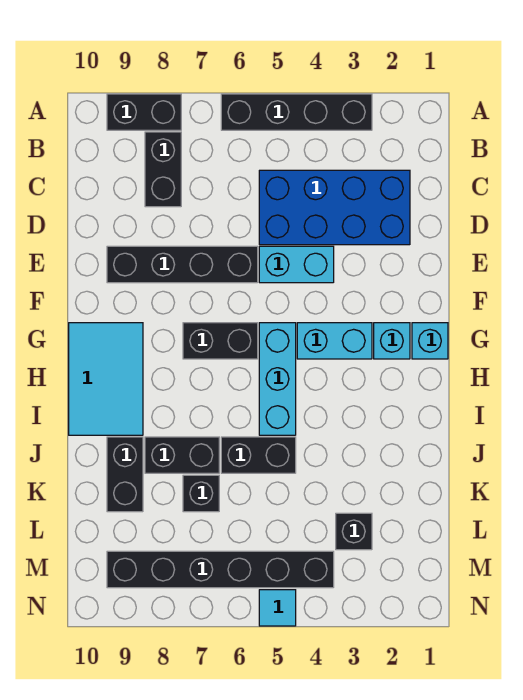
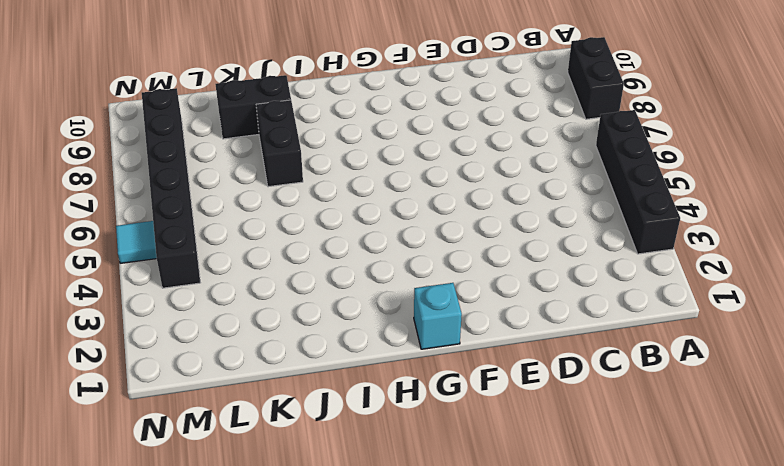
none -> black 1x2 brick [145,132,181,207]
none -> blue 2x4 brick [259,170,410,245]
none -> cyan 1x2 brick [259,246,334,283]

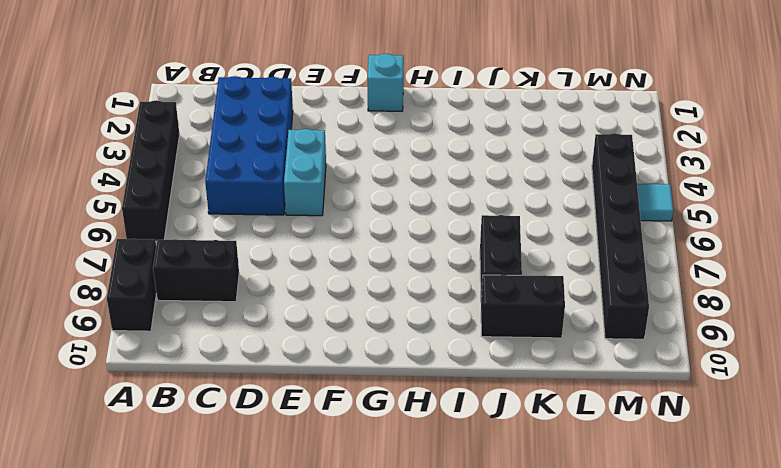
none -> black 1x4 brick [107,246,258,283]
none -> cyan 1x1 brick [374,323,410,359]
none -> cyan 1x2 brick [297,323,372,359]

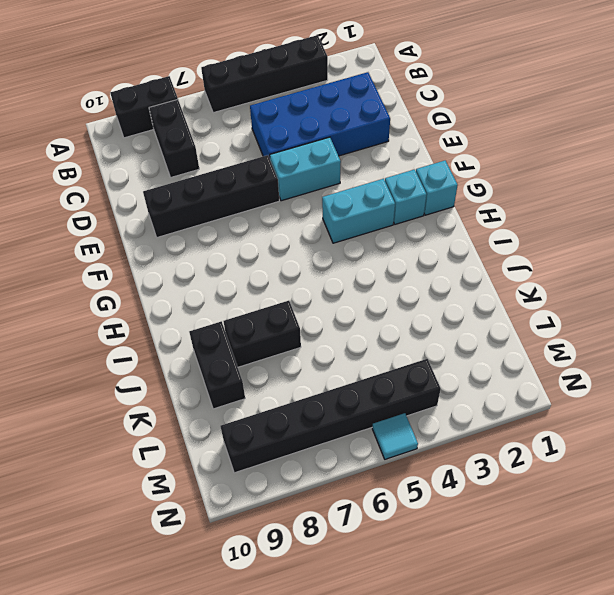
none -> cyan 1x3 brick [259,323,296,435]
none -> black 1x2 brick [183,323,258,359]
none -> cyan 2x3 tile [69,323,143,435]

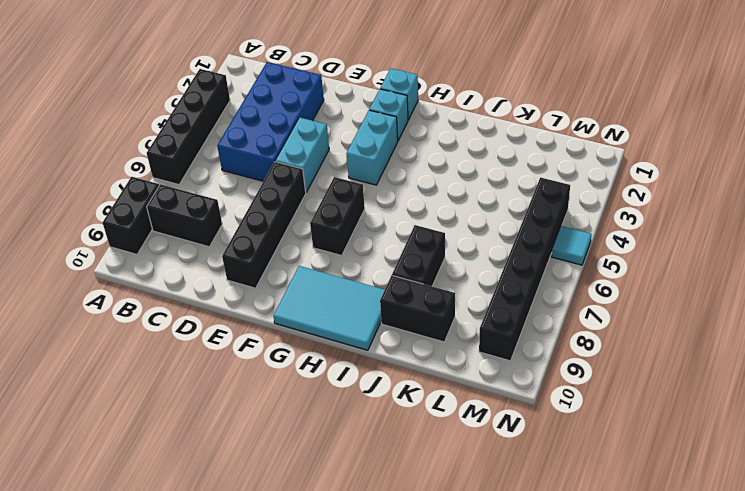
none -> cyan 1x3 brick [259,323,296,435]
none -> black 1x2 brick [221,437,296,473]
none -> black 1x1 brick [183,475,219,512]

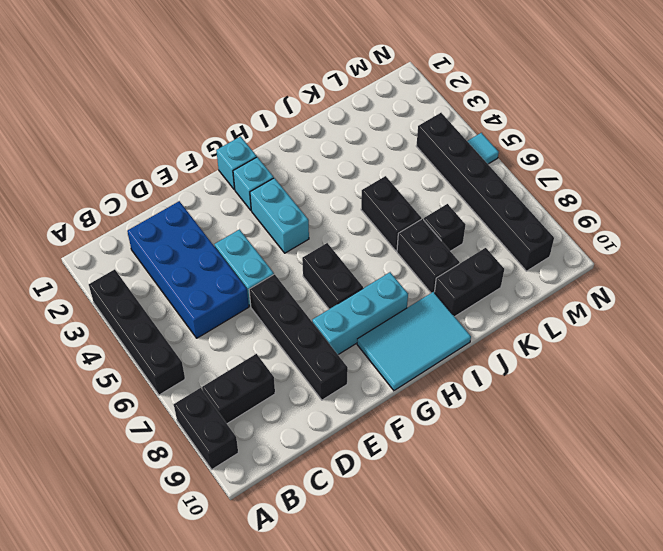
cyan 1x3 brick [312,272,408,355] -> cyan 1x3 brick moved to [259,323,296,435]
none -> black 1x1 brick [336,513,372,550]

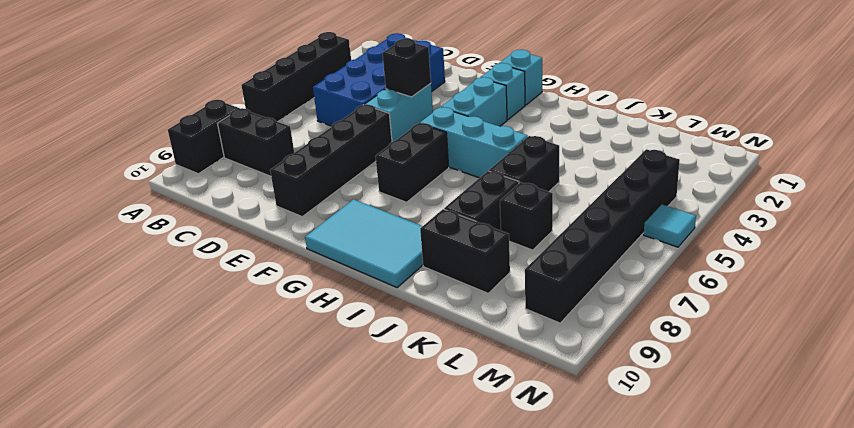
black 1x1 brick [382,39,431,97] -> black 1x1 brick moved to [336,513,372,550]

